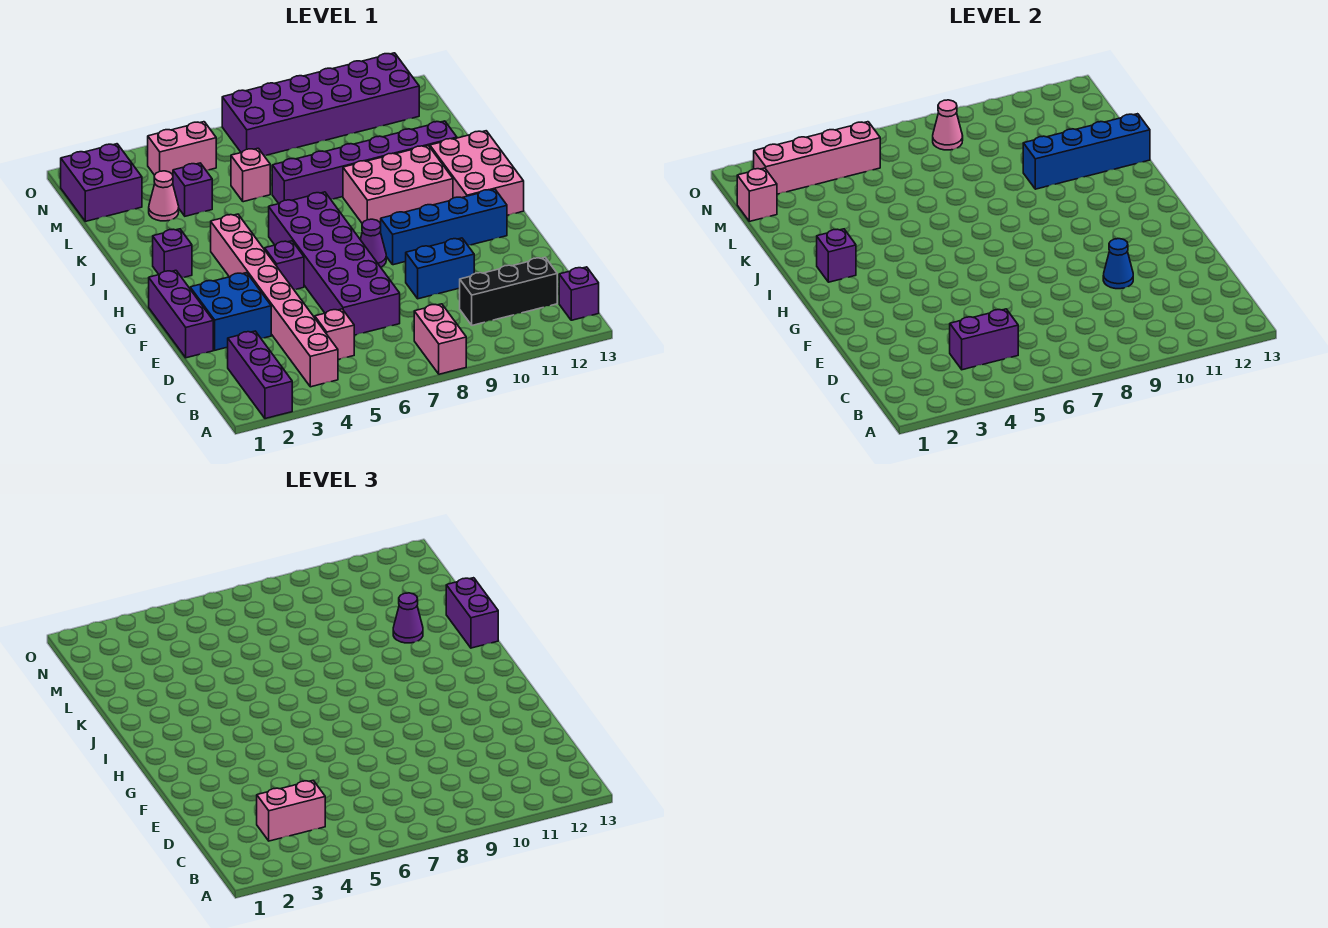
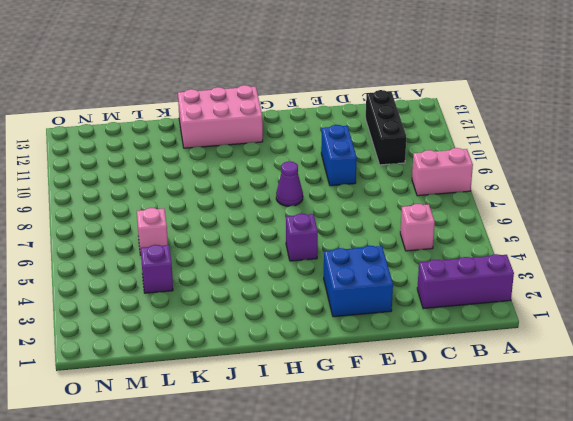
none -> pink 1x8 brick [211,214,338,387]
none -> purple 1x1 brick [559,267,599,320]
none -> purple 2x6 brick [269,192,400,335]
none -> purple 1x3 brick [149,270,213,358]

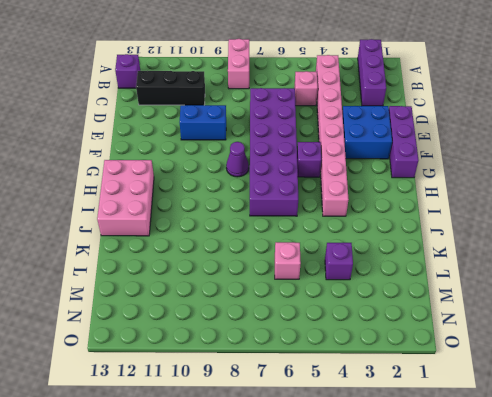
none -> blue 1x4 brick [381,189,507,265]
none -> purple 1x1 brick [153,229,192,277]
none -> pink 2x3 brick [343,145,453,224]
none -> purple 1x6 brick [272,121,457,204]

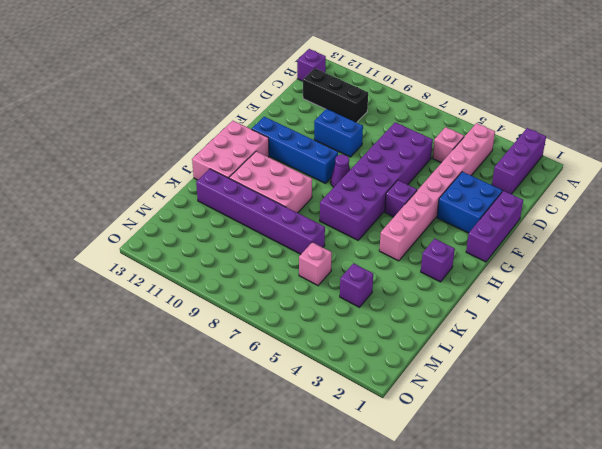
none -> pink 1x2 brick [414,304,466,374]
none -> pink 1x1 cone [149,171,179,221]
none -> purple 2x2 brick [60,144,142,221]
none -> pink 1x2 brick [148,122,216,175]

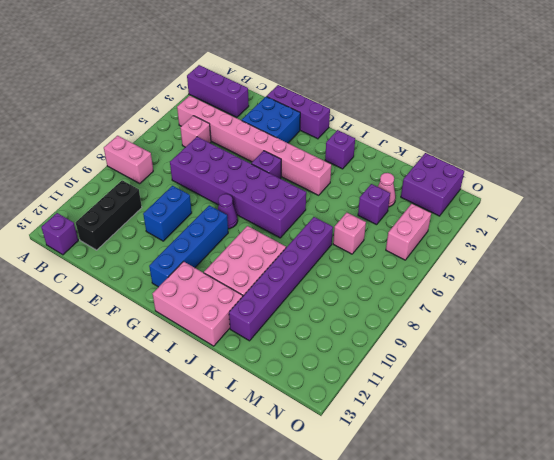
none -> purple 2x6 brick [222,53,419,155]
none -> purple 1x2 brick [950,309,1018,370]
none -> blue 1x1 cone [1103,239,1133,289]
none -> purple 1x1 brick [817,229,856,282]

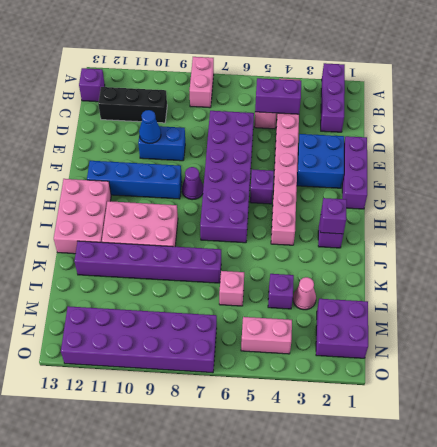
none -> blue 1x4 brick [1023,114,1150,189]
none -> pink 1x1 brick [737,168,777,221]
none -> pink 1x4 brick [754,122,880,194]
none -> pink 1x1 cone [933,100,963,150]

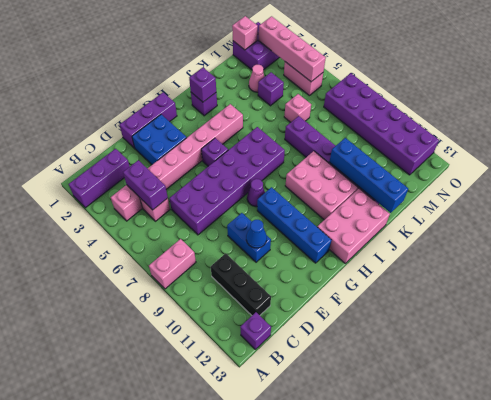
none -> pink 1x1 cone [933,100,963,150]
none -> pink 1x2 brick [257,780,325,841]
none -> purple 1x2 brick [446,578,498,648]
none -> purple 1x1 cone [393,593,423,643]

